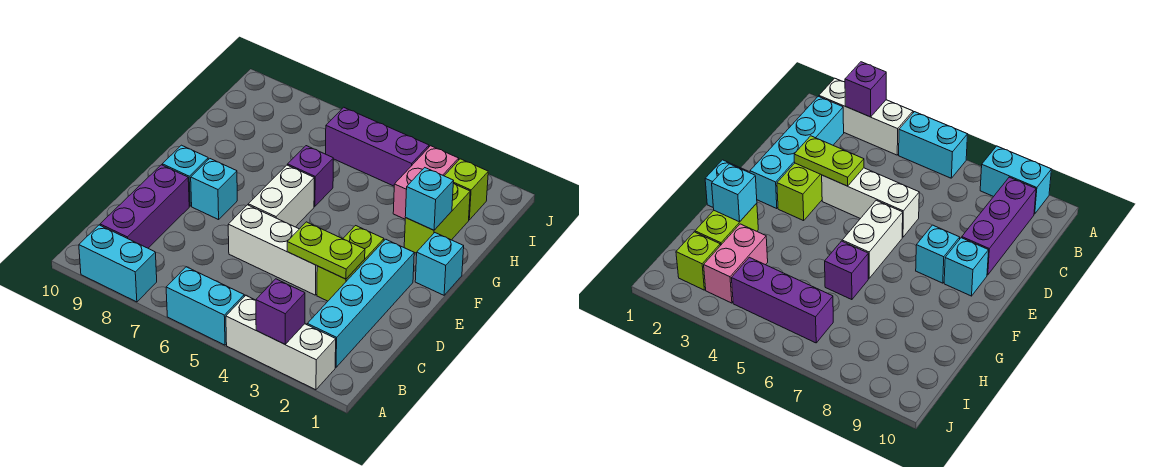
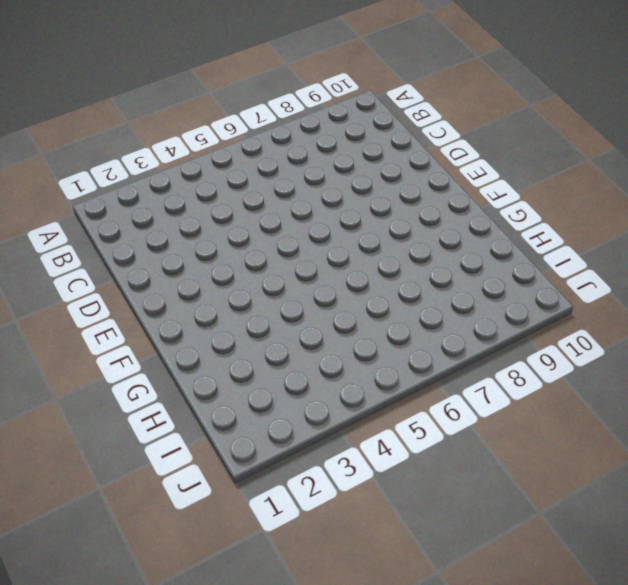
none -> white 1x3 brick [226,296,336,390]
none -> cyan 1x2 brick [166,267,244,345]
none -> cyan 1x2 brick [79,225,157,302]

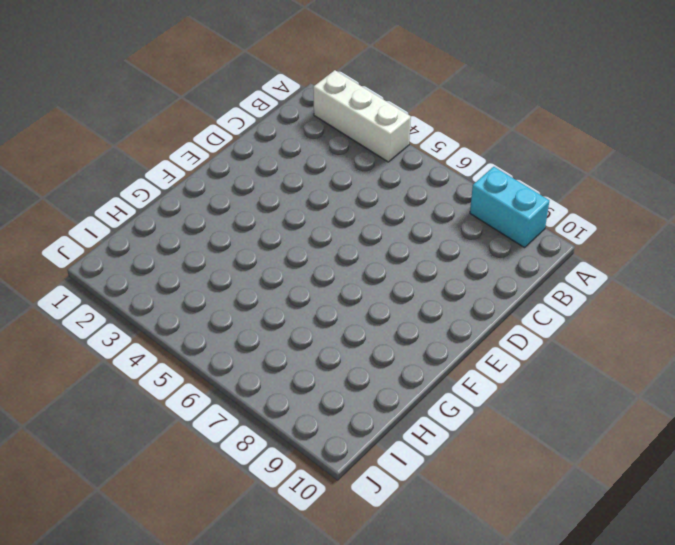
none -> cyan 1x2 brick [166,267,244,345]
none -> cyan 1x4 brick [307,239,414,367]
none -> purple 1x3 brick [100,165,189,248]

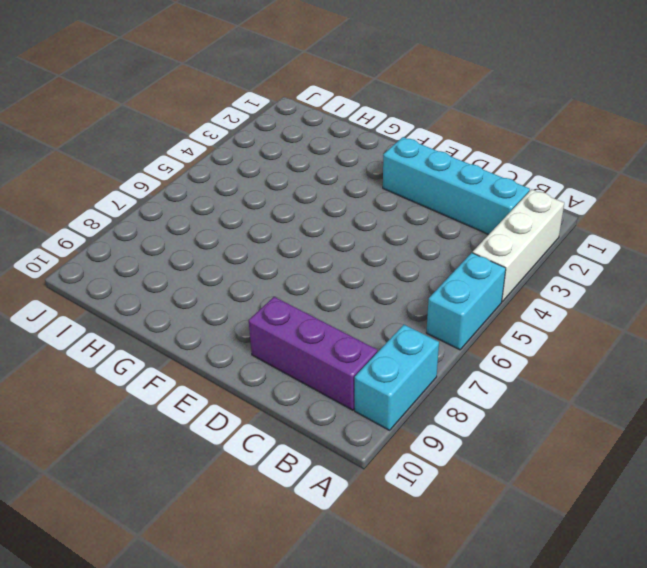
none -> lime 1x2 brick [317,226,384,301]
none -> white 1x3 brick [228,205,317,295]
none -> white 1x2 brick [248,165,314,227]

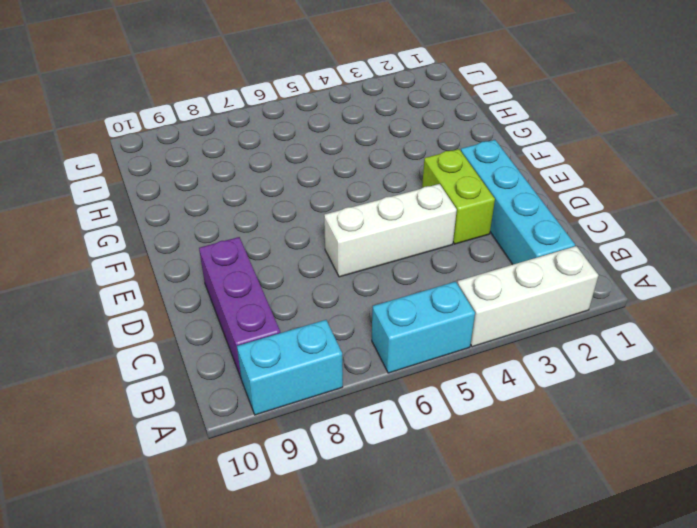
none -> white 1x2 brick [248,165,314,227]
none -> cyan 1x1 brick [191,159,237,220]
none -> cyan 1x1 brick [162,145,208,206]

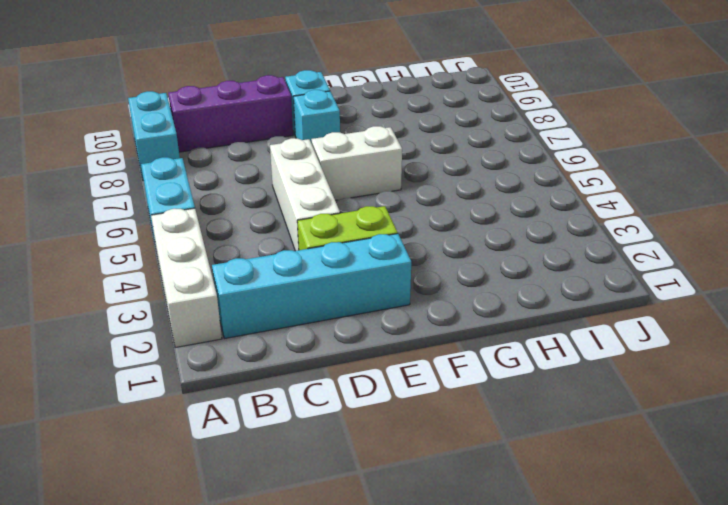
none -> cyan 1x1 brick [415,233,464,295]
none -> lime 1x2 brick [404,183,470,253]
none -> purple 1x1 brick [288,146,333,206]

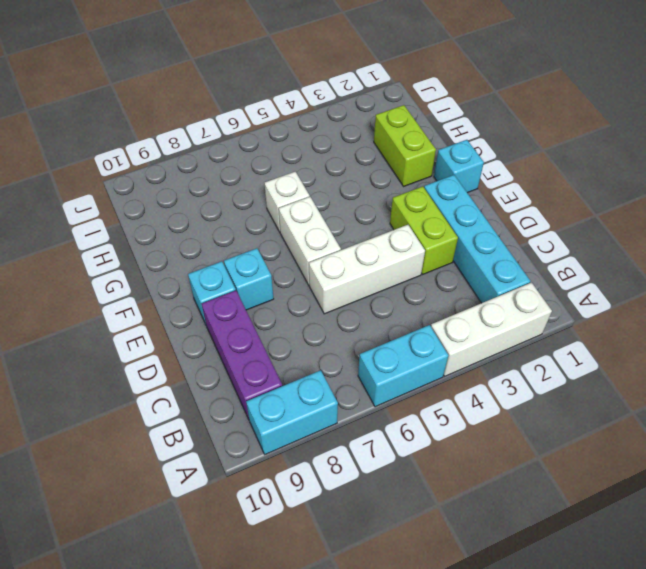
white 1x1 brick [265,172,310,232] -> purple 1x1 brick [288,146,333,206]
none -> pink 1x2 brick [393,146,459,219]
none -> lime 1x1 brick [444,159,488,220]
none -> purple 1x3 brick [326,107,429,186]

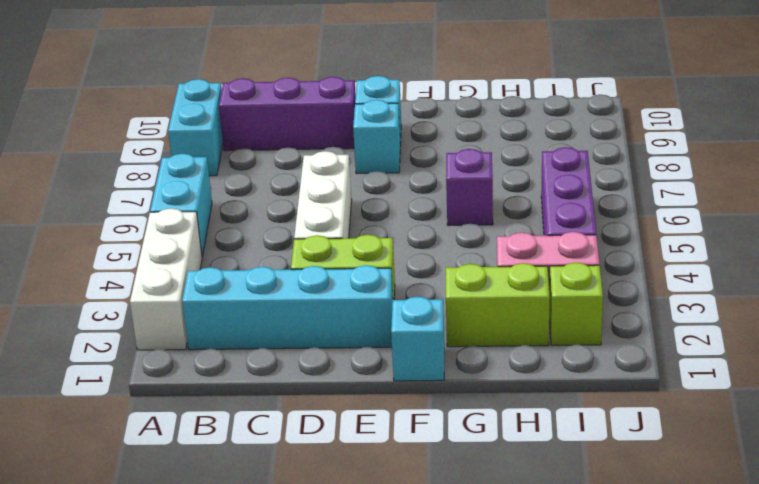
none -> white 1x2 brick [248,165,314,227]
none -> purple 1x1 brick [256,279,305,344]
none -> lime 1x2 plate [287,222,365,279]

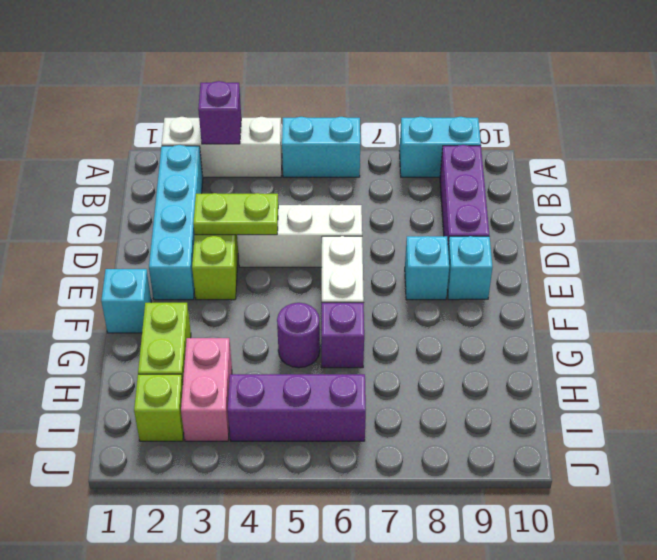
purple 1x1 round brick [277,303,320,368] -> none
none -> cyan 1x1 brick [405,168,453,230]

